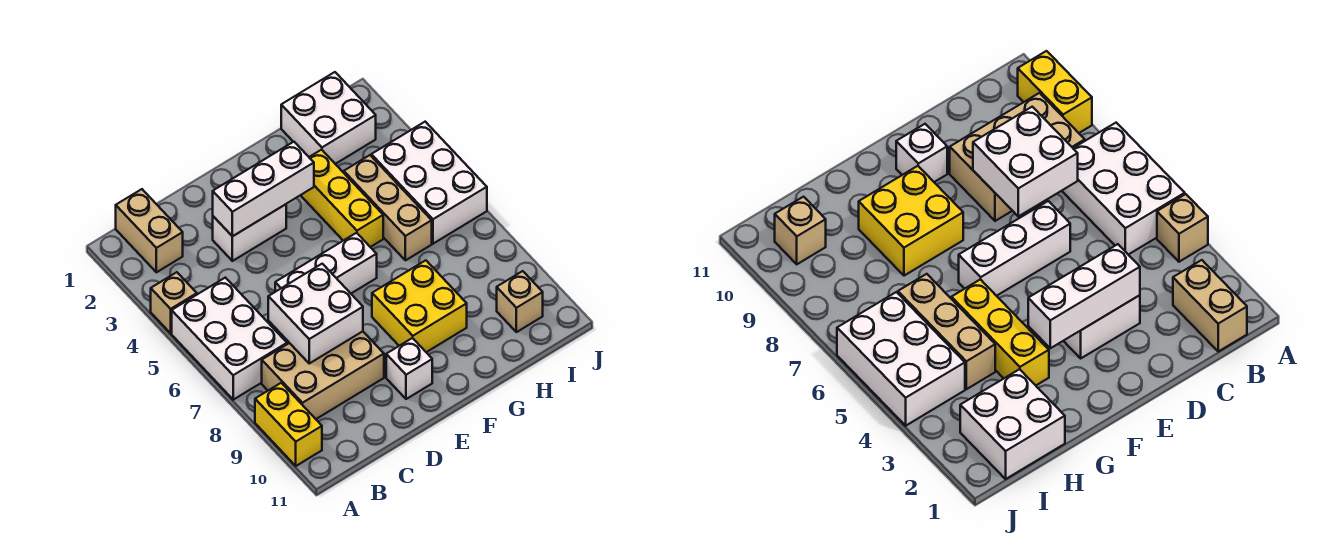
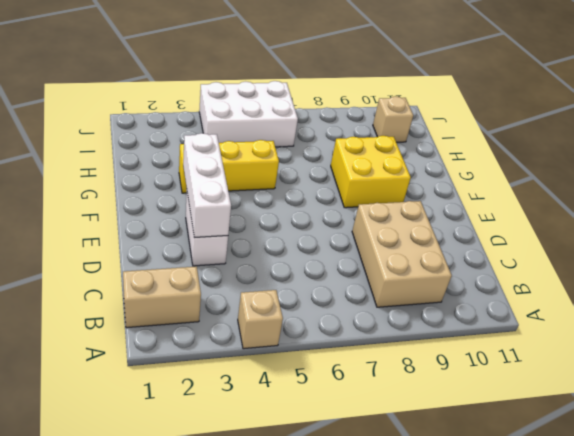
none -> white 2x3 brick [172,278,287,400]
none -> yellow 1x2 brick [255,383,322,466]
none -> white 1x3 brick [275,233,377,293]

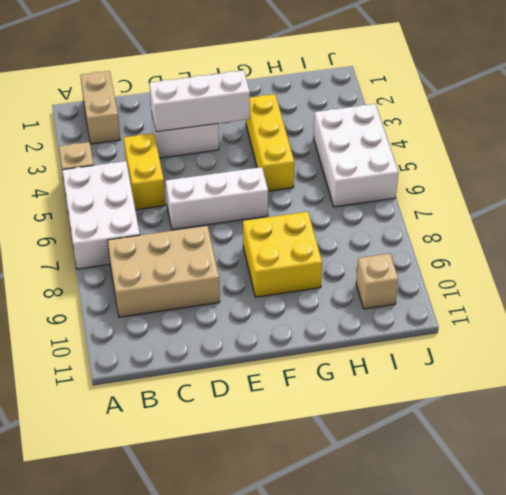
yellow 1x2 brick [124,133,165,210] -> yellow 1x2 brick moved to [255,383,322,466]
none -> white 1x1 brick [386,338,432,399]
none -> white 2x2 brick [281,72,376,164]
none -> tan 1x3 brick [344,155,432,260]

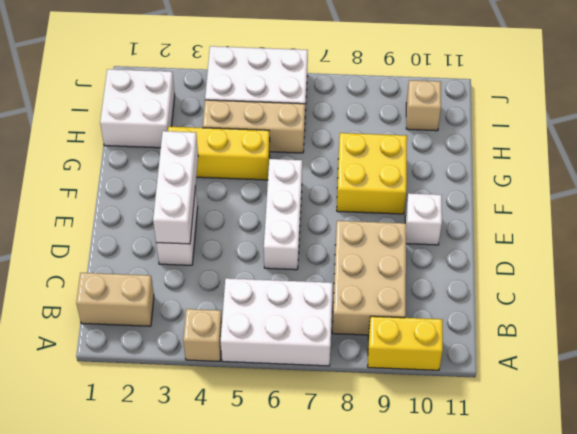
none -> white 2x2 brick [268,264,363,363]

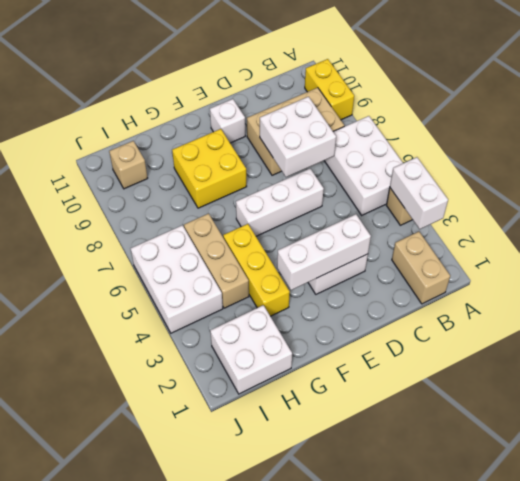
white 1x2 brick [390,157,448,229] -> none

